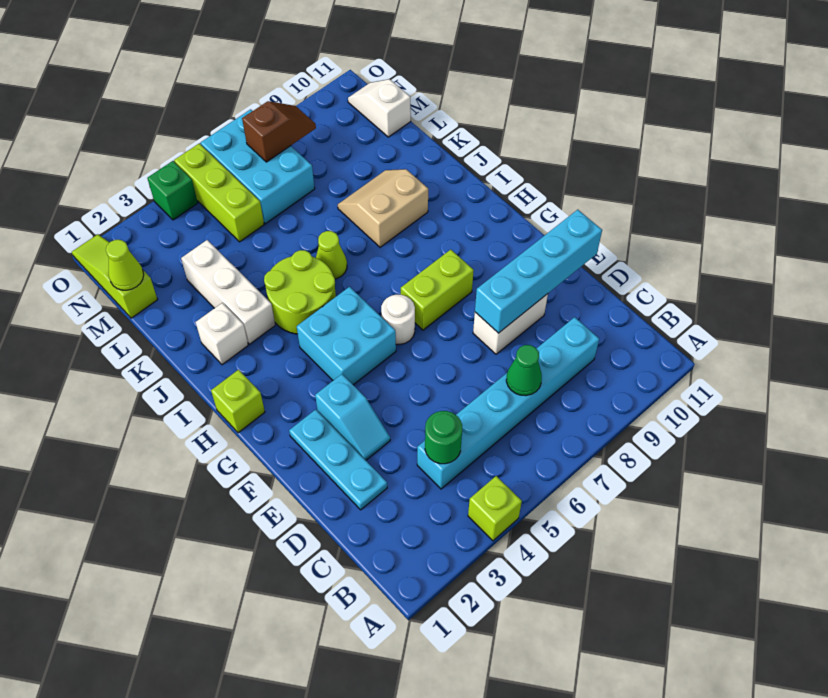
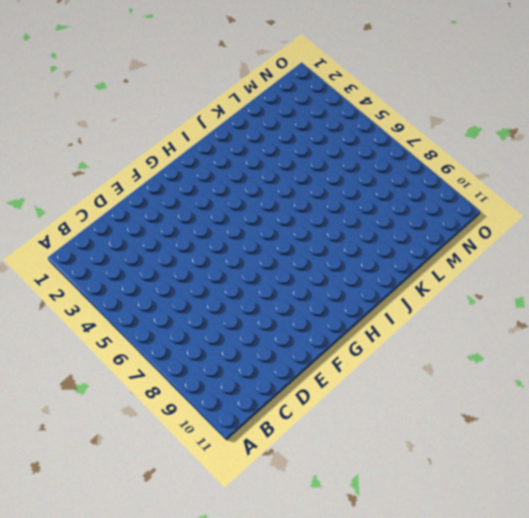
none -> lime 1x1 brick [468,476,522,541]
none -> cyan 1x6 brick [417,317,599,489]
none -> cyan 1x3 plate [289,409,387,510]

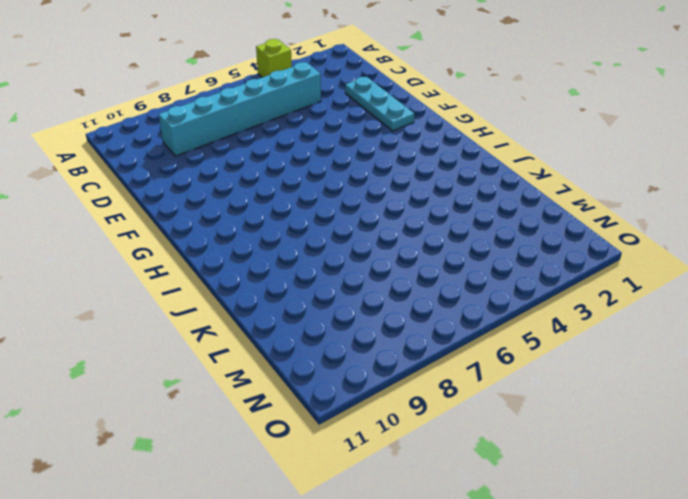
none -> cyan 1x2 slope [315,374,390,460]
none -> white 1x2 brick [473,294,548,354]
none -> cyan 2x2 brick [297,287,396,385]

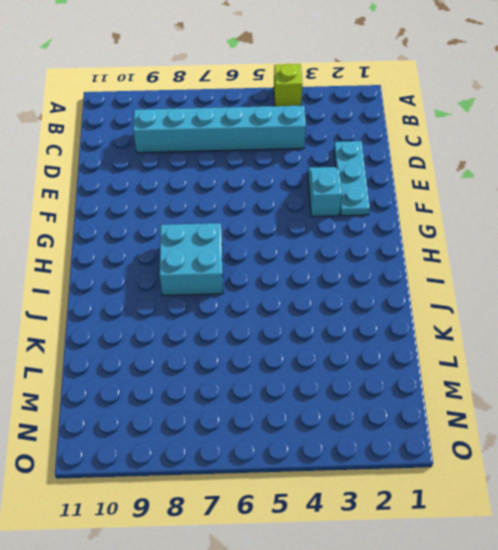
cyan 2x2 brick [160,223,223,295] -> cyan 2x2 brick moved to [297,287,396,385]
none -> white 1x2 brick [473,294,548,354]
none -> white 1x1 round brick [381,295,415,345]
none -> lime 1x2 brick [401,250,474,330]

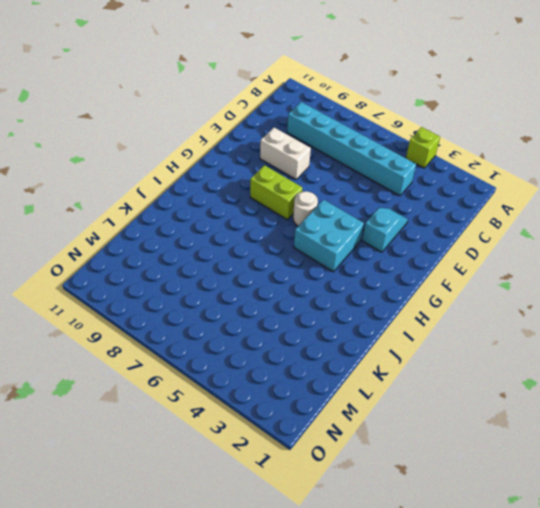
none -> cyan 1x3 plate [289,409,387,510]
none -> lime 1x1 brick [211,370,265,433]
none -> lime 2x2 round brick [264,250,336,334]

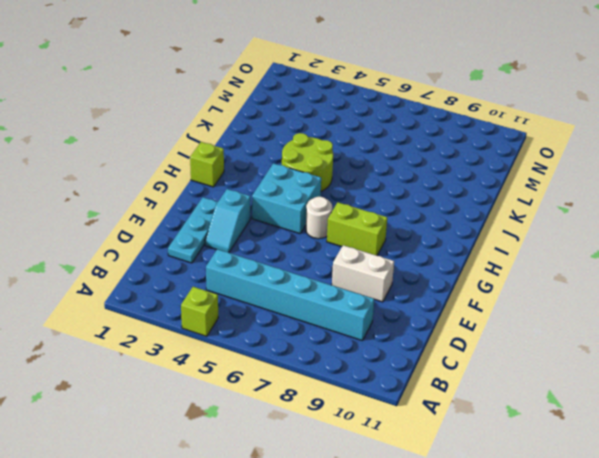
none -> white 1x1 brick [196,303,248,365]
none -> white 1x3 brick [181,240,275,344]
none -> lime 1x1 cone [316,231,347,279]

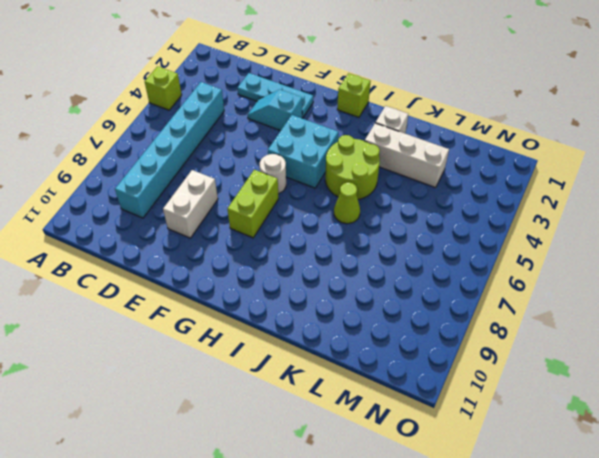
none -> tan 2x2 slope [338,169,428,247]
none -> lime 1x3 slope [72,234,158,318]
none -> lime 1x3 brick [174,144,264,242]

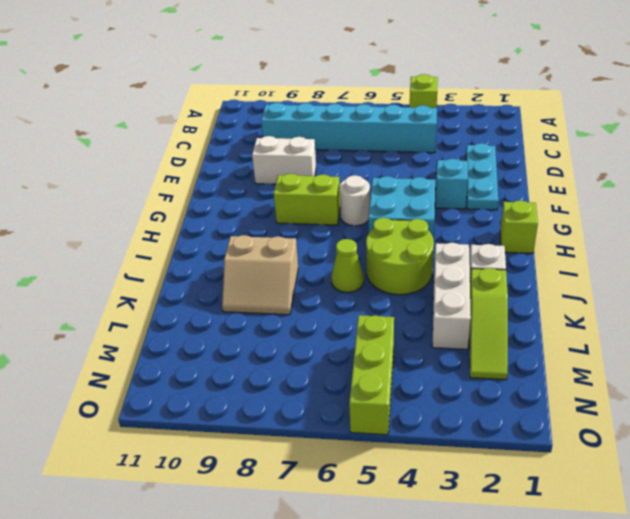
lime 1x3 slope [469,268,508,380] -> lime 1x3 slope moved to [72,234,158,318]
none -> cyan 2x3 brick [201,109,315,224]
none -> white 1x2 slope [348,79,411,137]
none -> green 1x1 brick [147,161,198,220]

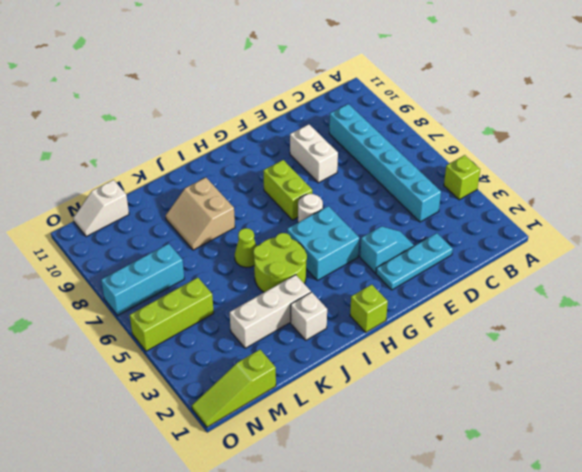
cyan 1x3 brick [101,244,184,315] -> cyan 2x3 brick [201,109,315,224]
none -> green 1x1 brick [147,161,198,220]
none -> green 1x1 round brick [425,411,462,464]
none -> green 1x1 cone [506,345,542,396]

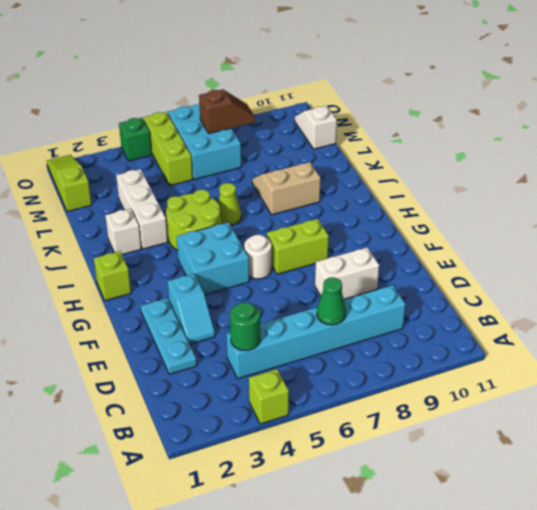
none -> cyan 1x4 brick [475,210,602,333]
none -> lime 1x1 cone [106,240,144,290]

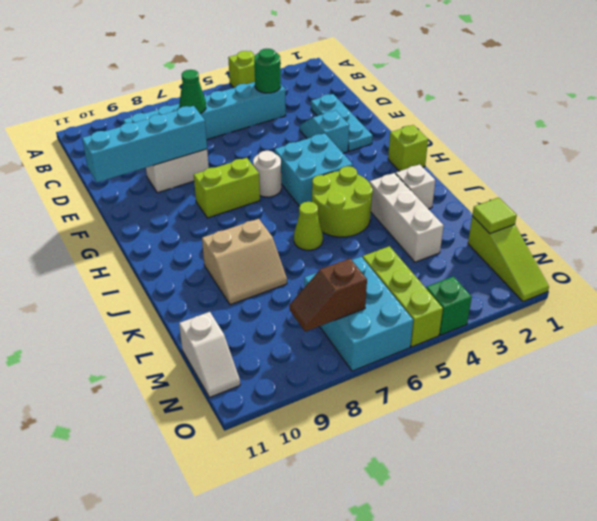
lime 1x1 tile [472,198,517,233] -> lime 1x1 cone [106,240,144,290]

